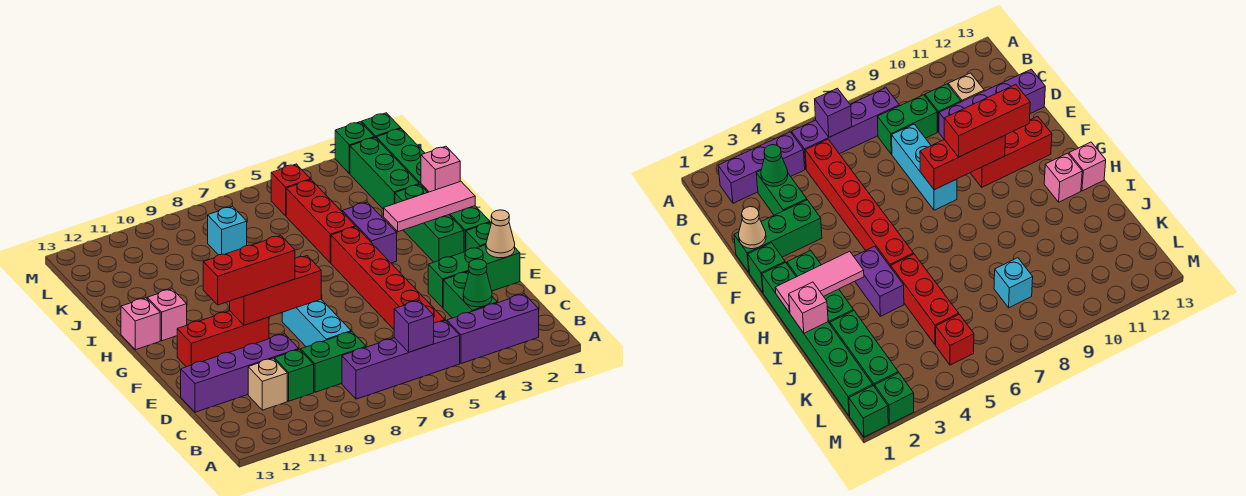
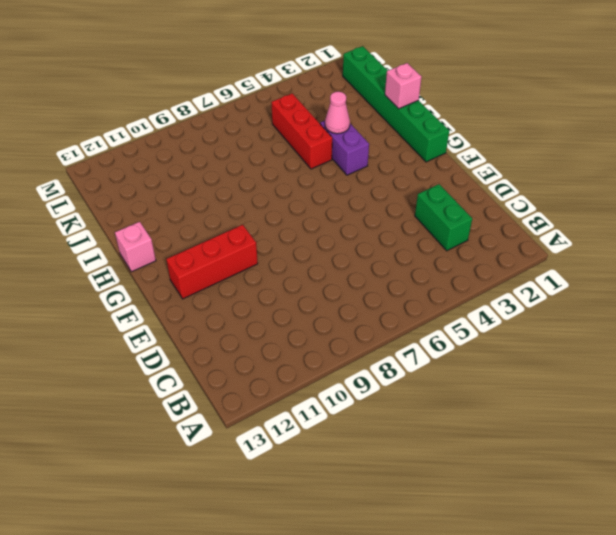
pink 1x1 cone [325,92,350,134] -> none
none -> purple 1x3 brick [447,294,539,364]
none -> purple 1x4 brick [342,320,460,399]
none -> red 1x6 brick [331,227,445,329]
none -> green 1x2 brick [301,332,366,392]

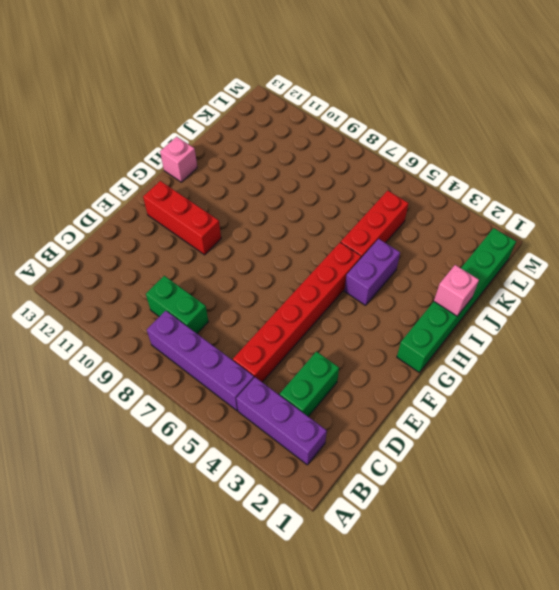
none -> green 1x1 brick [274,349,314,401]
none -> tan 1x1 brick [248,358,287,410]
none -> cyan 1x3 brick [282,299,351,347]
none -> purple 1x4 brick [181,334,299,412]

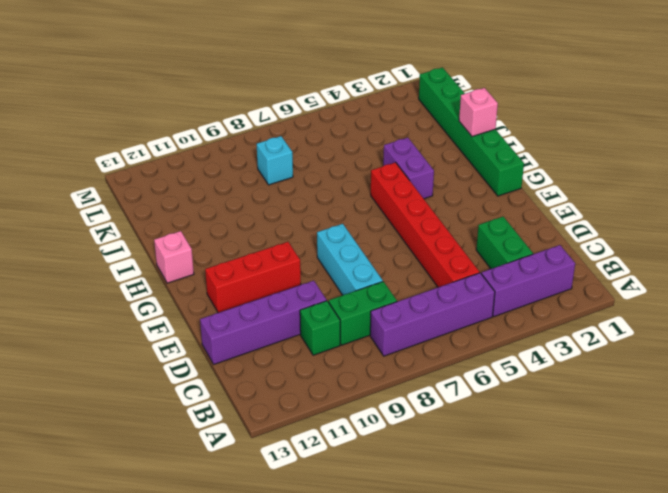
none -> tan 1x1 brick [248,358,287,410]
none -> green 1x3 brick [428,245,520,308]
none -> green 1x1 brick [466,222,491,251]
none -> green 1x3 brick [395,184,464,262]

